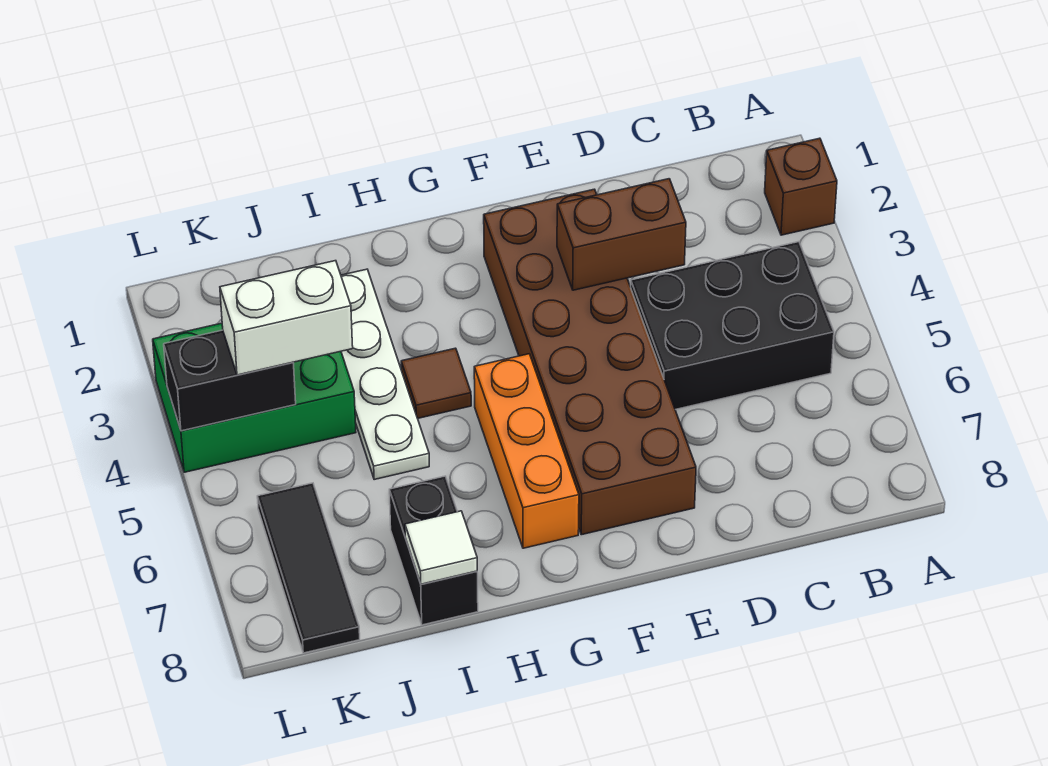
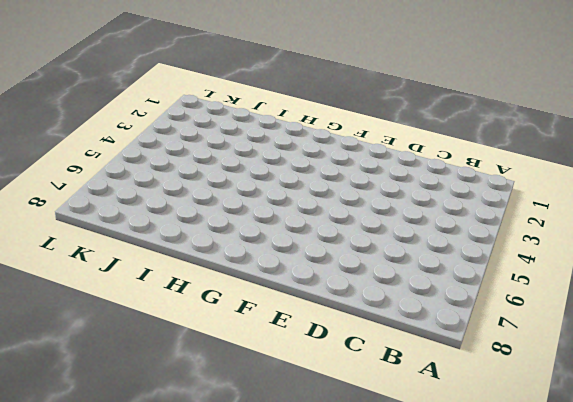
none -> brown 1x1 brick [765,138,837,235]
none -> black 2x3 brick [631,242,834,410]
none -> brown 2x6 brick [484,189,696,535]

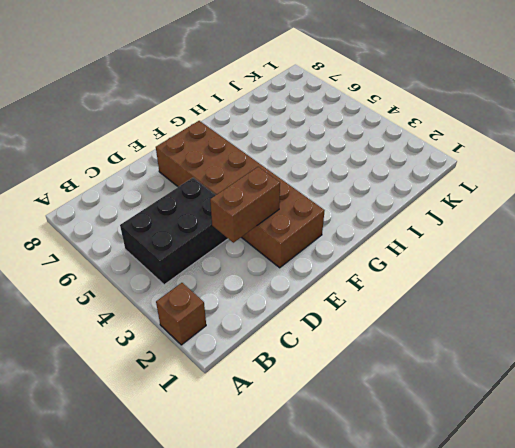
none -> orange 1x3 brick [474,354,579,548]
none -> brown 1x1 tile [401,348,471,418]
none -> white 1x4 plate [341,269,429,480]

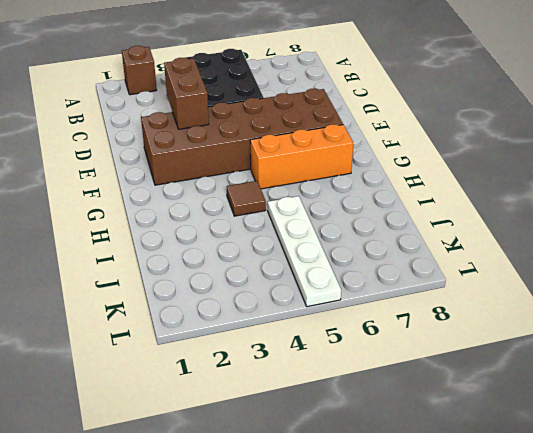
white 1x4 plate [268,196,341,307] -> white 1x4 plate turned to [341,269,429,480]
none -> black 1x2 brick [389,476,478,625]
none -> green 2x3 brick [153,323,356,472]
none -> black 1x3 tile [257,483,360,653]

